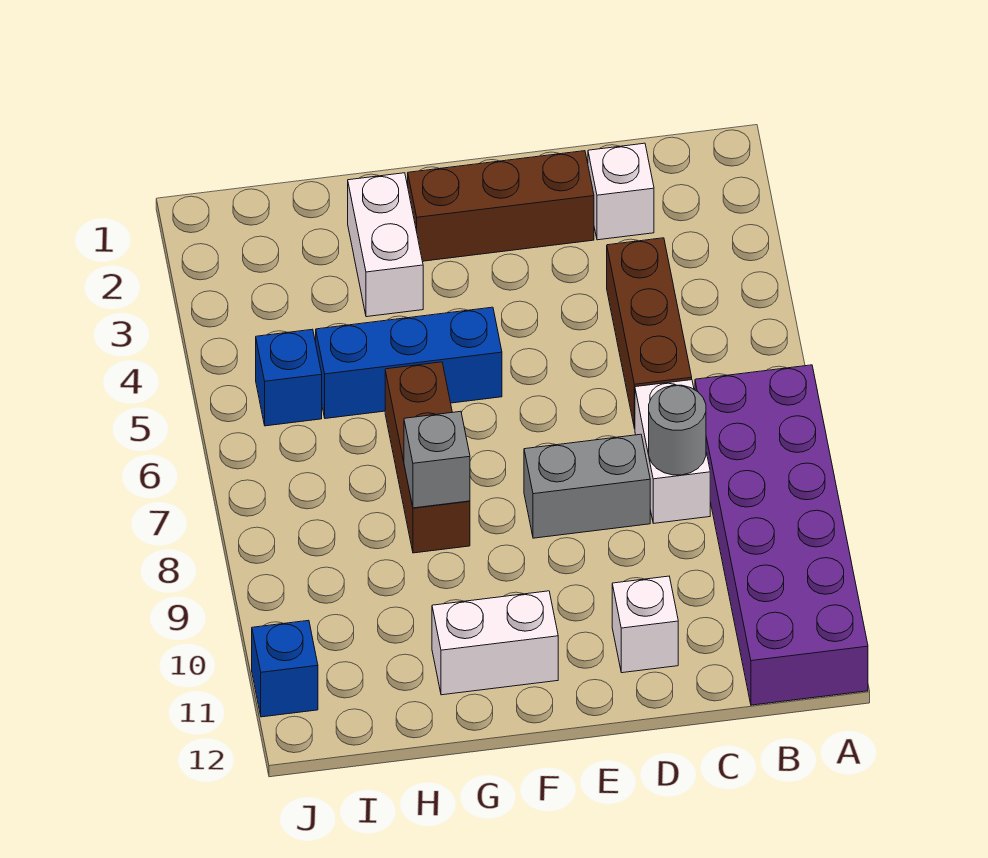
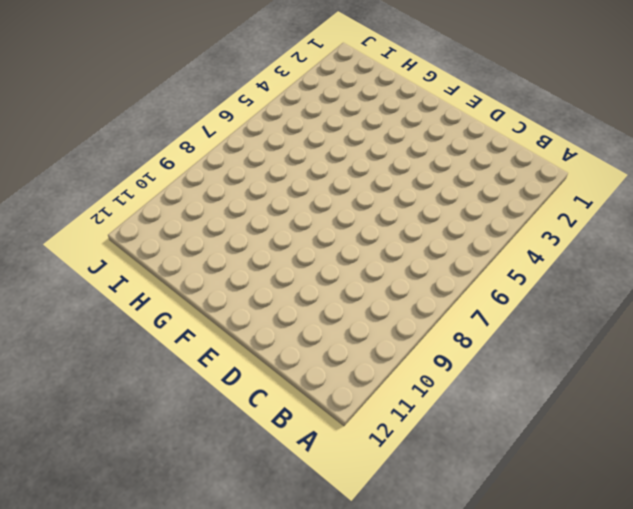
none -> purple 2x6 brick [695,365,868,705]
none -> white 1x1 brick [588,143,654,240]
none -> brown 1x3 brick [607,238,692,429]

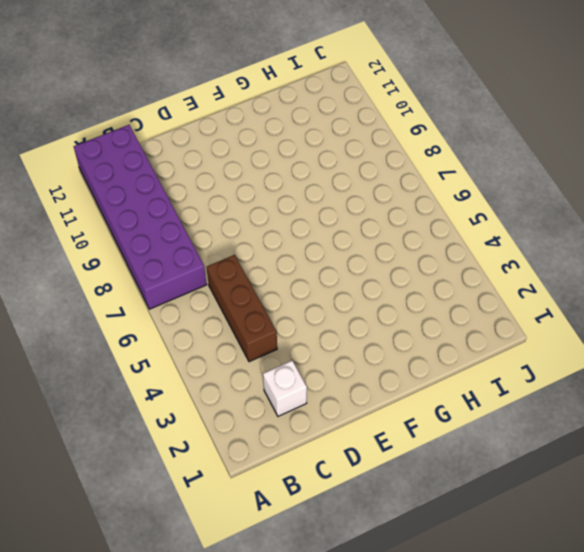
none -> white 1x2 brick [635,380,710,523]
none -> brown 1x3 brick [408,151,594,261]
none -> grey 1x2 brick [524,434,650,538]

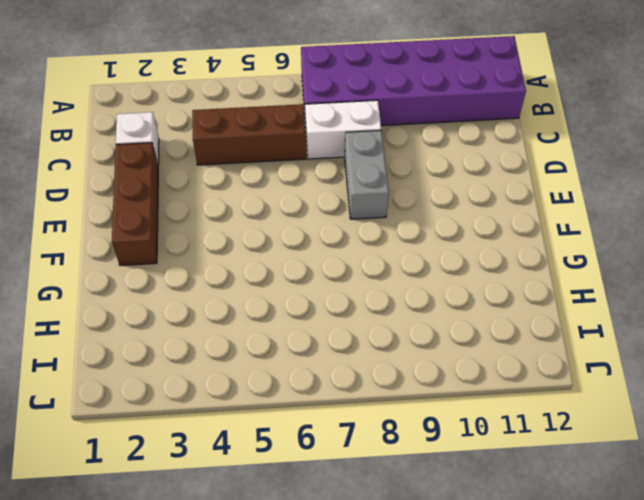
none -> white 1x1 brick [612,576,678,673]
none -> blue 1x3 brick [316,307,502,419]
none -> white 1x2 brick [432,591,558,695]

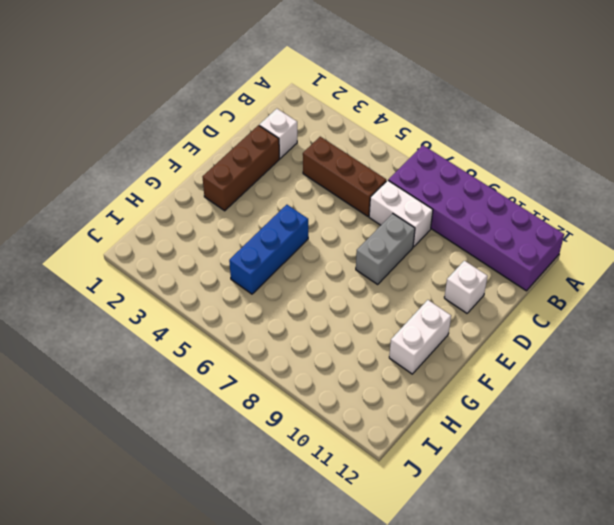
none -> white 1x2 brick [348,173,423,317]
none -> brown 1x3 brick [385,362,470,553]
none -> blue 1x1 brick [256,329,322,426]

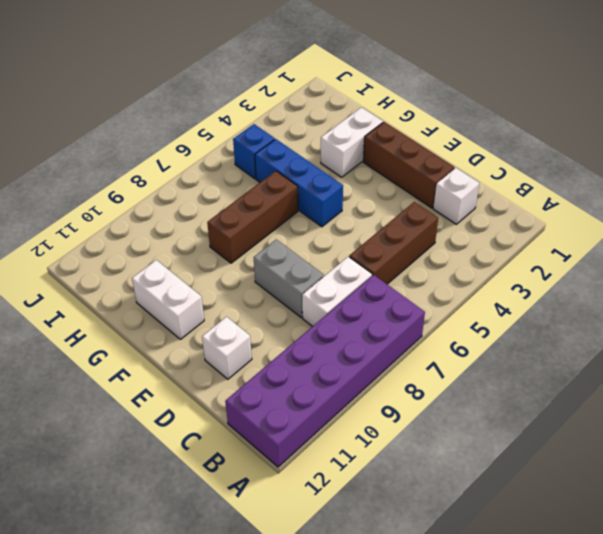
none -> blue 1x1 brick [252,620,318,717]
none -> grey 1x1 round brick [649,385,706,475]
none -> grey 1x1 brick [404,411,470,508]

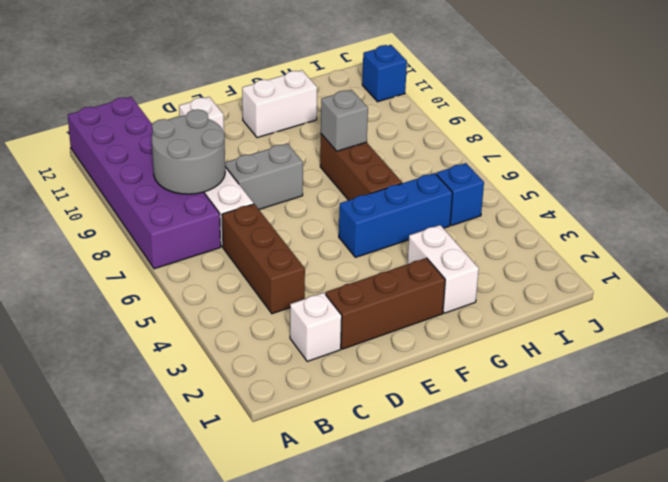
grey 2x2 round brick [152,109,225,194] -> grey 1x1 round brick [649,385,706,475]

